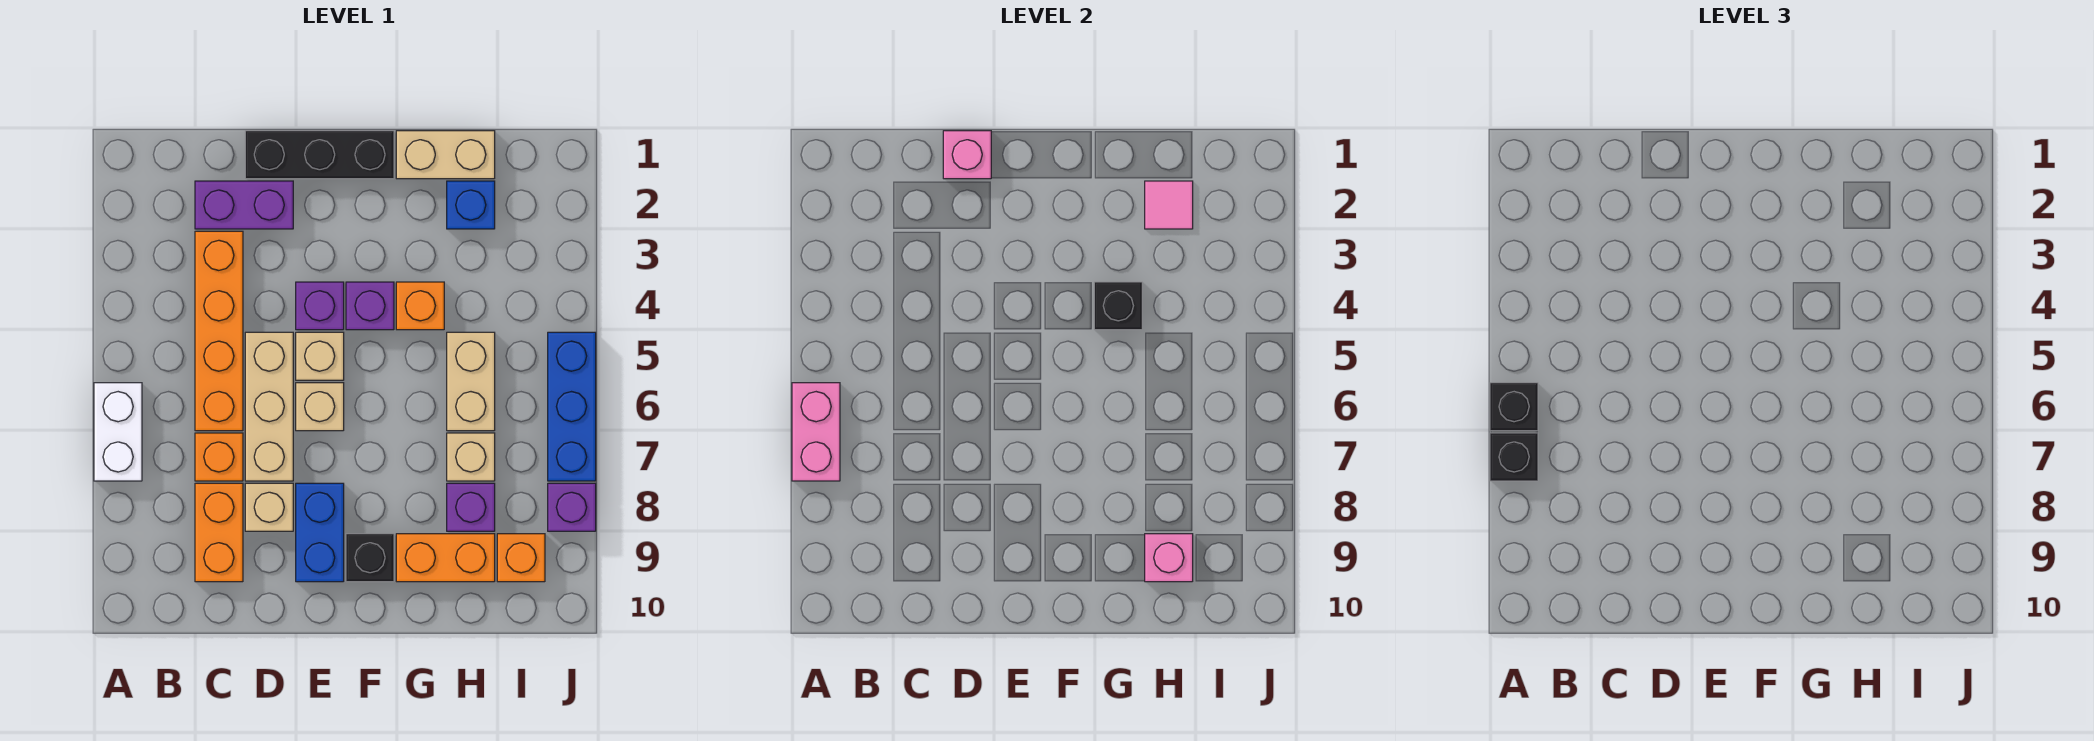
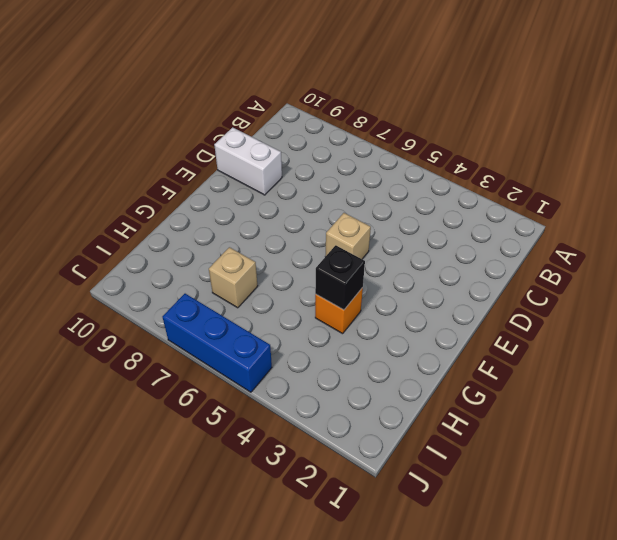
white 1x2 brick [214,127,282,195] -> white 1x2 brick moved to [94,383,142,481]
none -> purple 1x2 brick [195,181,293,229]
none -> orange 1x4 brick [195,231,243,431]
none -> orange 1x1 brick [195,433,243,481]
none -> orange 1x2 brick [195,483,243,582]

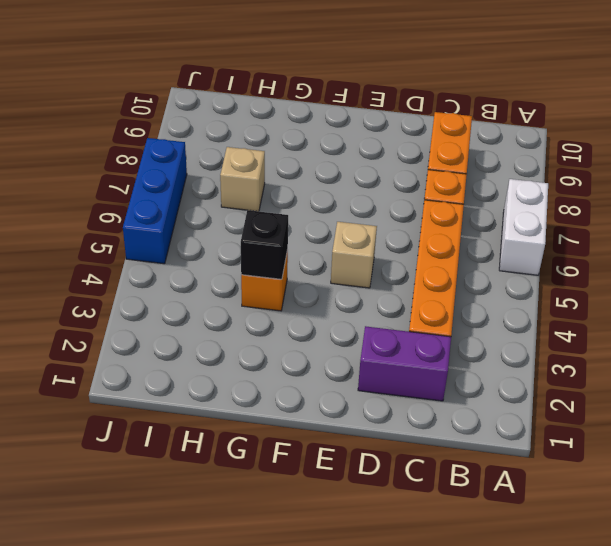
none -> black 1x3 brick [245,131,394,179]
none -> tan 1x3 brick [245,332,293,481]
none -> tan 1x1 brick [245,483,293,531]
none -> purple 1x1 brick [296,282,344,330]

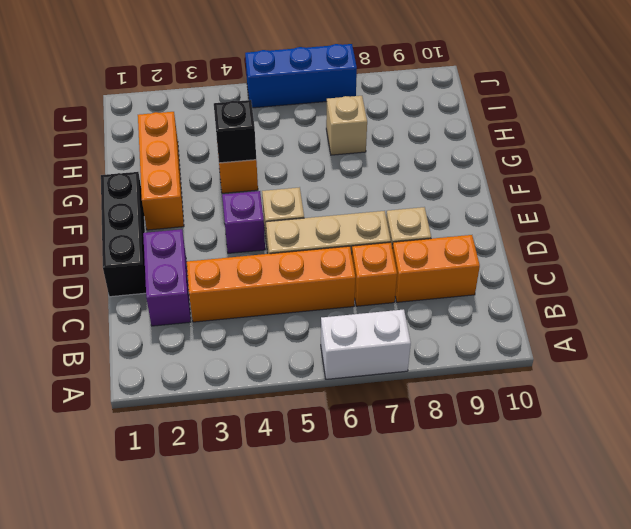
orange 1x3 brick [138,112,184,230] -> blue 1x1 brick [447,181,495,229]
none -> tan 1x1 brick [296,383,344,431]
none -> blue 1x2 brick [296,483,344,582]
none -> purple 1x1 brick [346,282,394,330]
none -> black 1x1 brick [346,534,394,582]

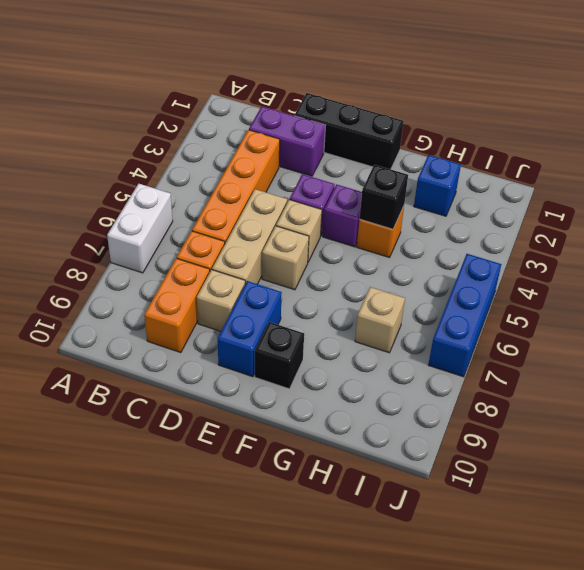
none -> tan 1x2 brick [396,131,495,179]
none -> orange 1x2 brick [396,534,495,582]
none -> tan 1x2 brick [447,332,495,431]
none -> purple 1x1 brick [447,483,495,531]

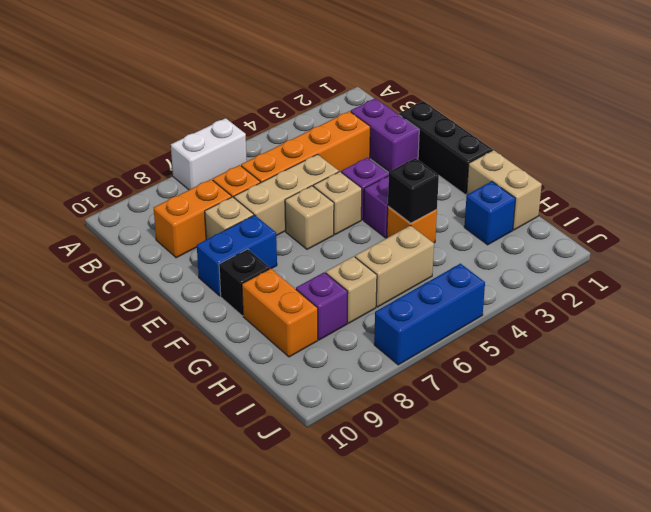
none -> orange 1x1 brick [497,534,545,582]
none -> purple 1x1 brick [548,483,596,531]
none -> pink 1x2 brick [792,383,840,481]
none -> pink 1x1 brick [943,131,991,179]

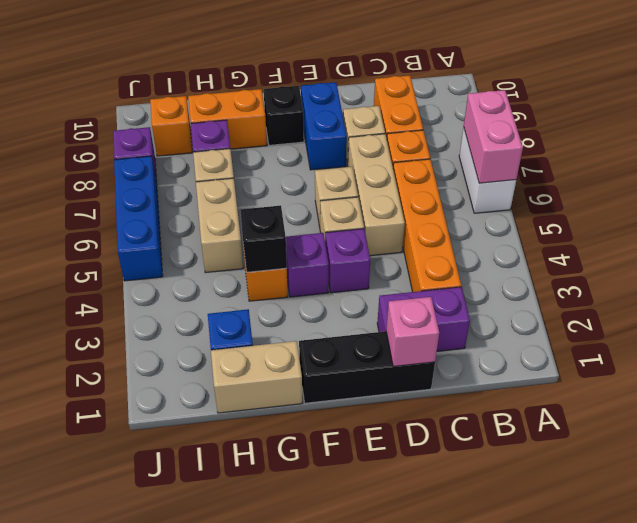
none -> pink 1x1 tile [1145,181,1193,229]
none -> pink 1x1 brick [1145,534,1193,582]
none -> black 1x1 brick [1490,383,1538,431]
none -> black 1x1 brick [1490,433,1538,481]

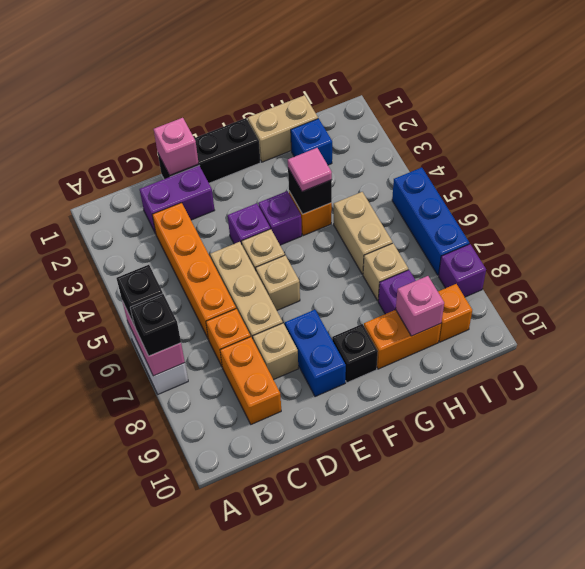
pink 1x1 tile [288,148,332,192] -> pink 1x1 tile moved to [1145,181,1193,229]

